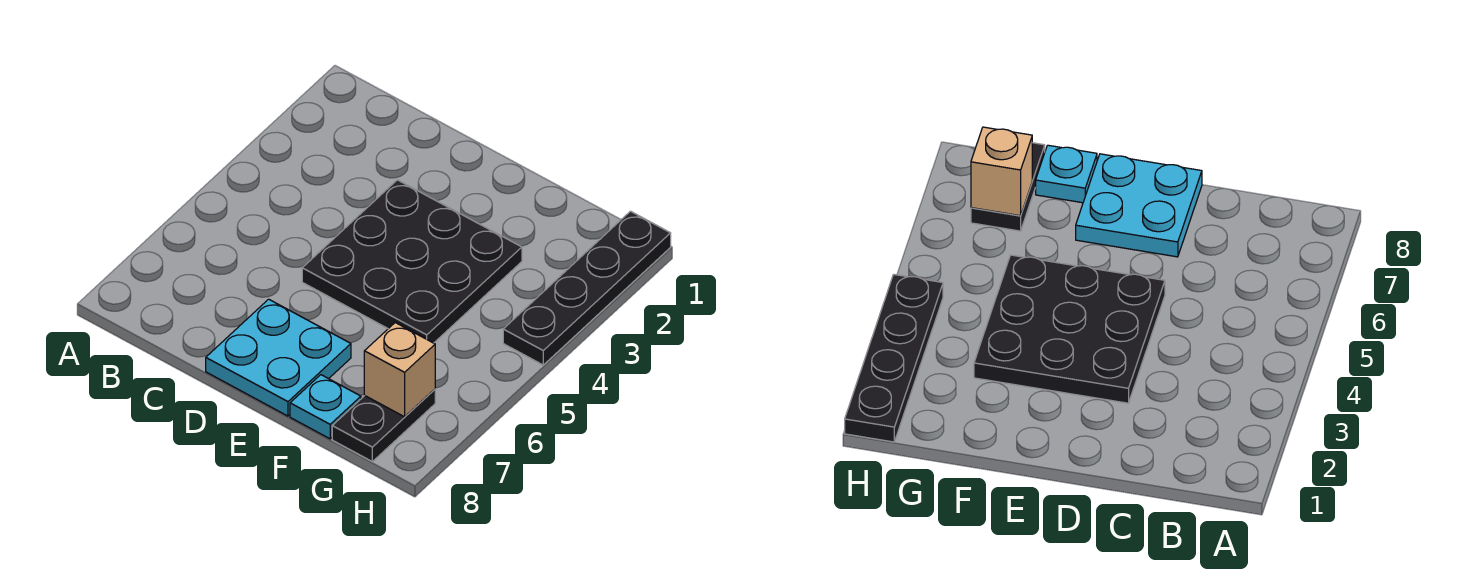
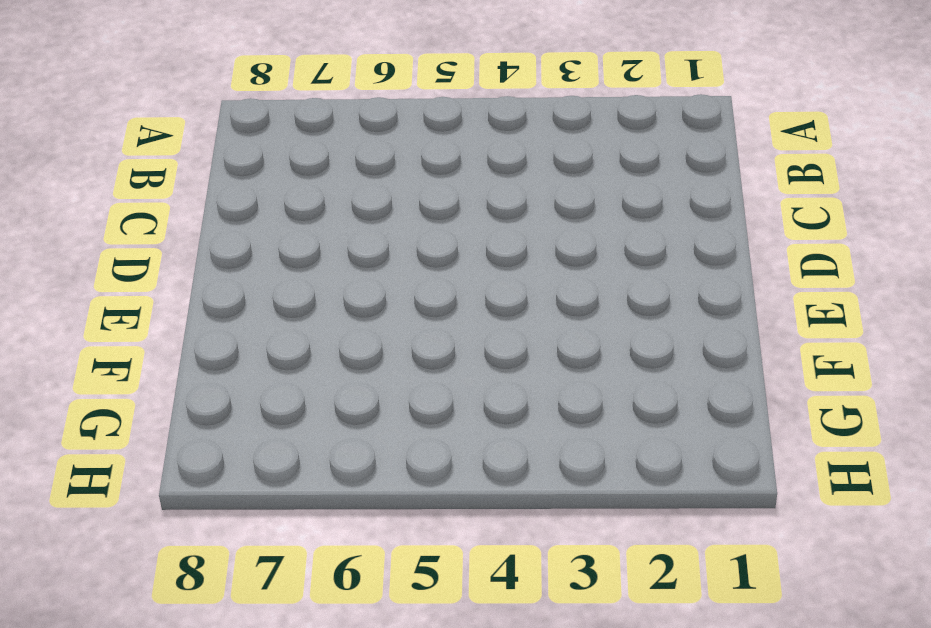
none -> black 3x3 plate [302,180,522,343]
none -> cyan 2x2 plate [206,299,351,416]

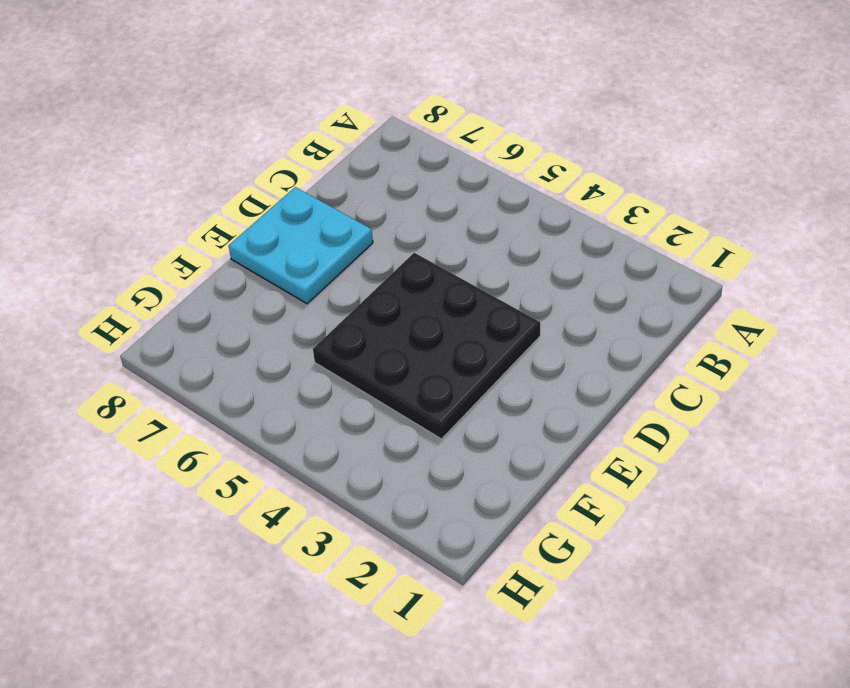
none -> cyan 1x1 plate [290,375,361,439]
none -> black 1x2 plate [332,389,435,462]

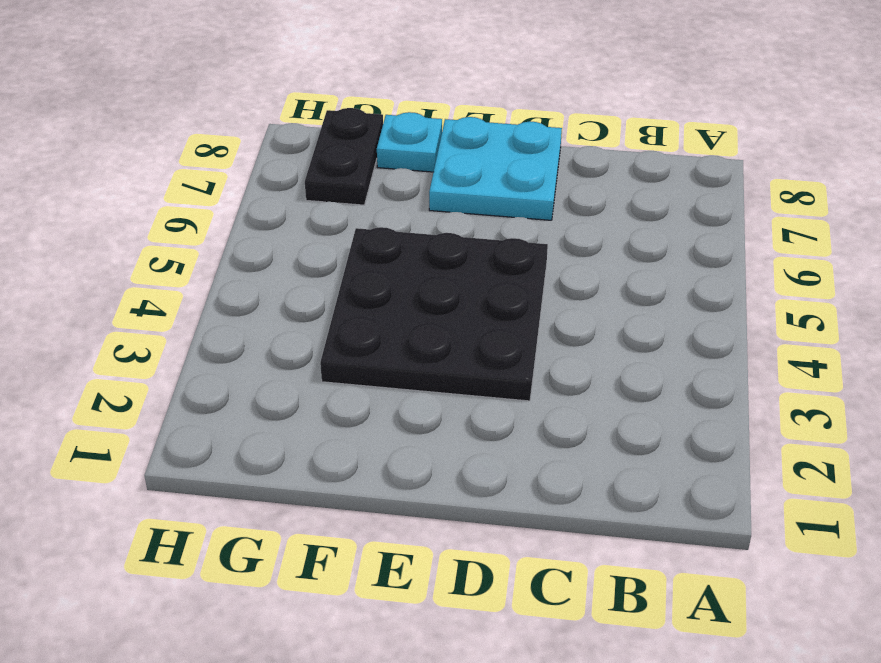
none -> black 1x4 plate [503,211,671,365]
none -> tan 1x1 brick [364,323,435,417]

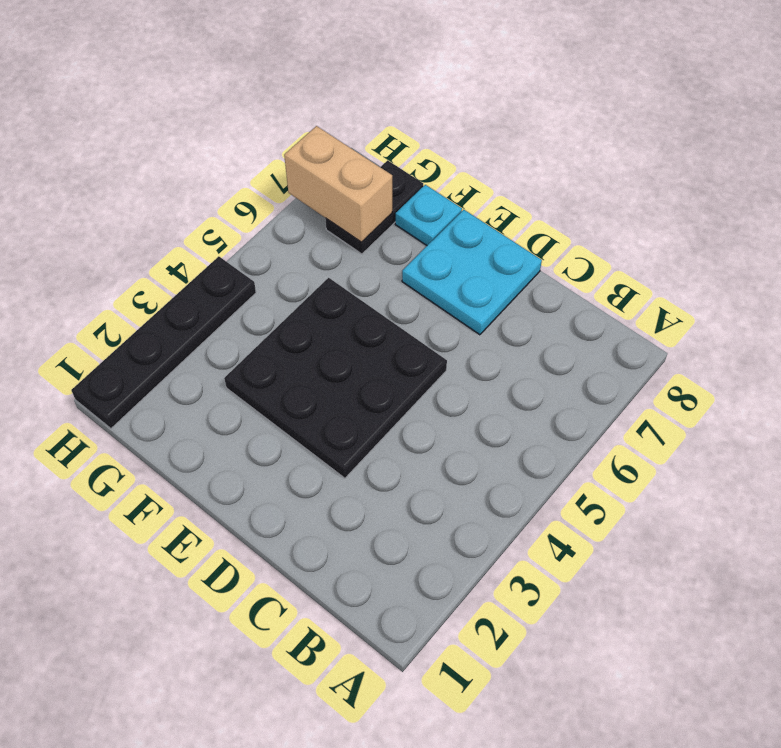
tan 1x2 brick [284,126,392,242] -> tan 1x1 brick [364,323,435,417]

